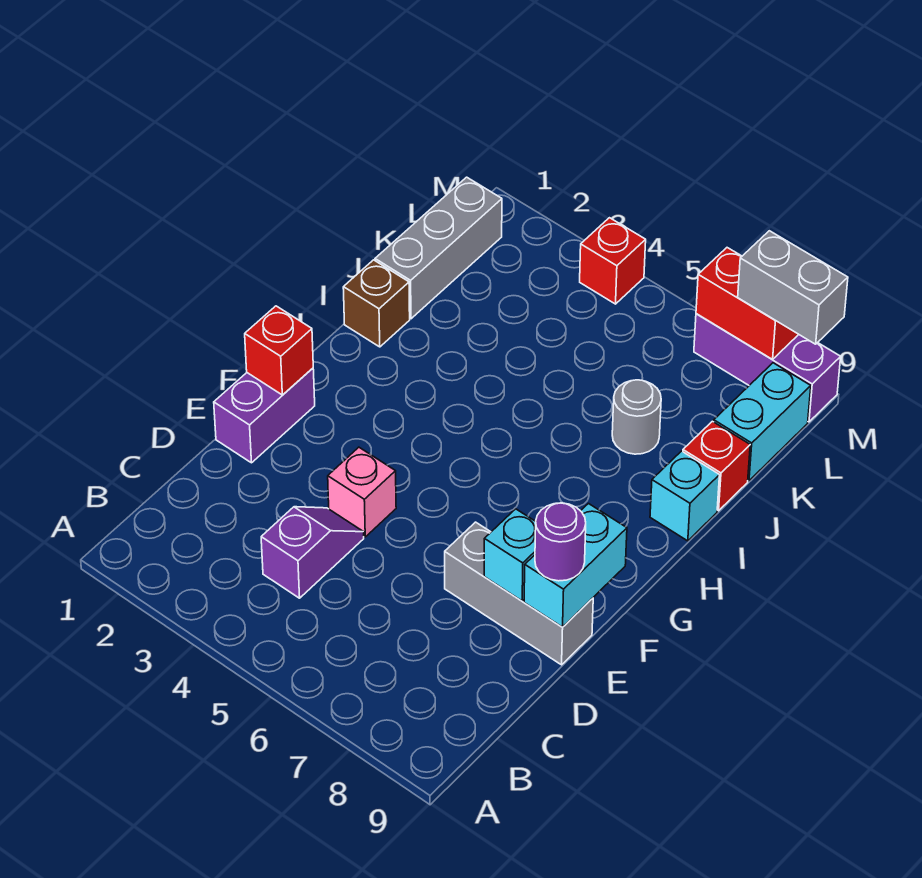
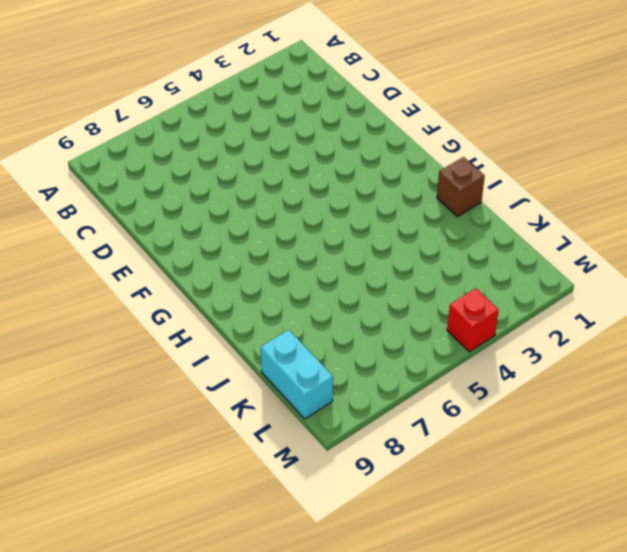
none -> purple 1x2 slope [261,507,364,598]
none -> purple 1x2 brick [214,368,315,463]
none -> pink 1x1 brick [328,447,396,537]

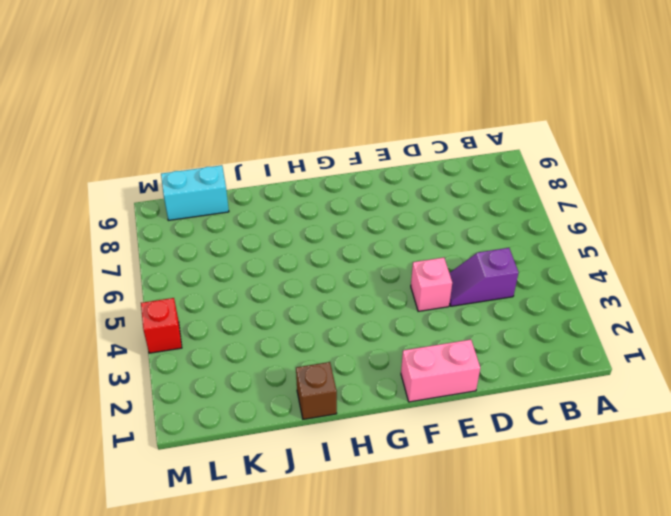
pink 1x2 brick [401,340,480,402] -> purple 1x2 brick [214,368,315,463]
none -> grey 1x3 brick [445,522,593,665]
none -> cyan 1x1 brick [650,451,720,541]
none -> grey 1x3 brick [375,177,502,319]

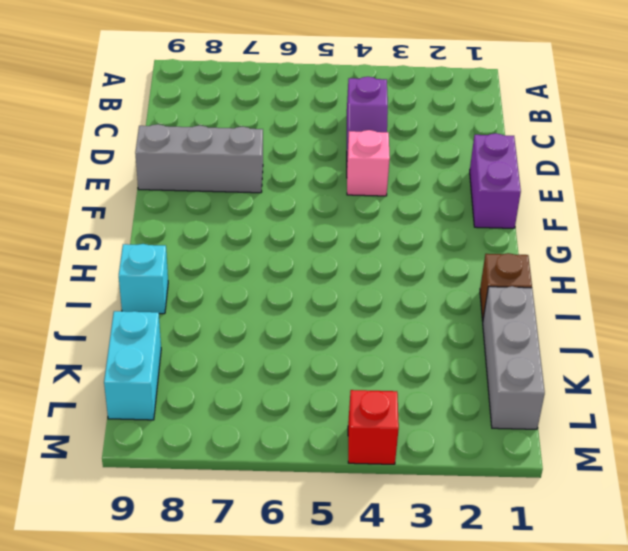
none -> grey 1x1 round brick [612,380,661,454]
none -> red 1x1 brick [683,421,750,511]
none -> purple 1x3 brick [694,314,841,422]

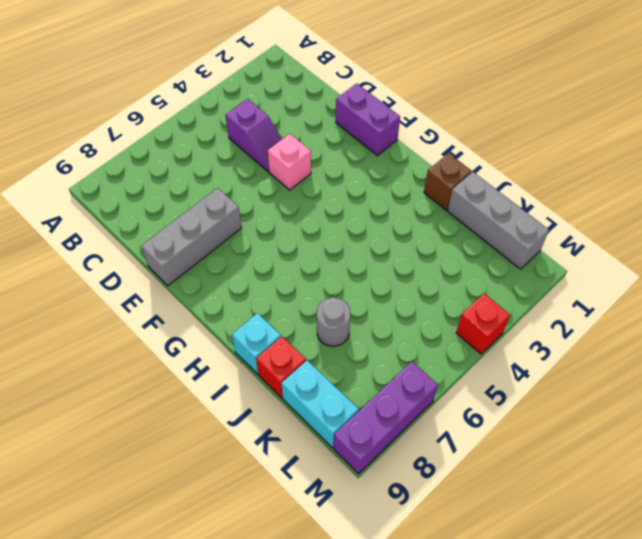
none -> cyan 1x1 brick [484,509,536,601]
none -> cyan 1x2 brick [524,504,627,627]
none -> red 1x1 brick [245,306,313,395]

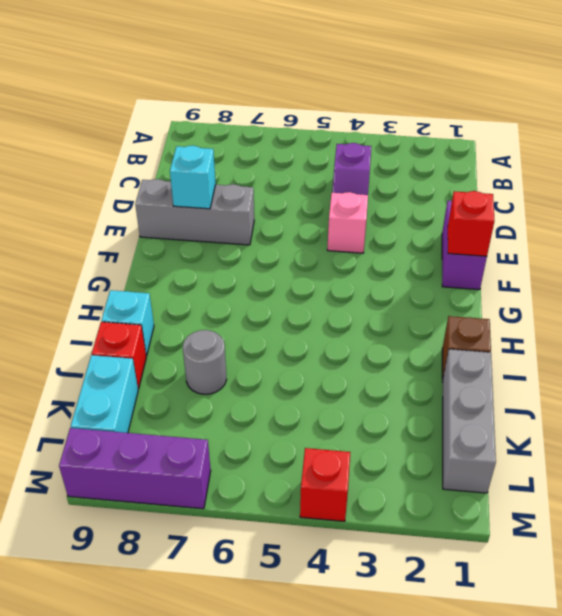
none -> cyan 1x2 brick [524,504,627,627]
none -> red 1x2 brick [696,248,799,359]
none -> purple 1x1 round brick [535,503,586,581]

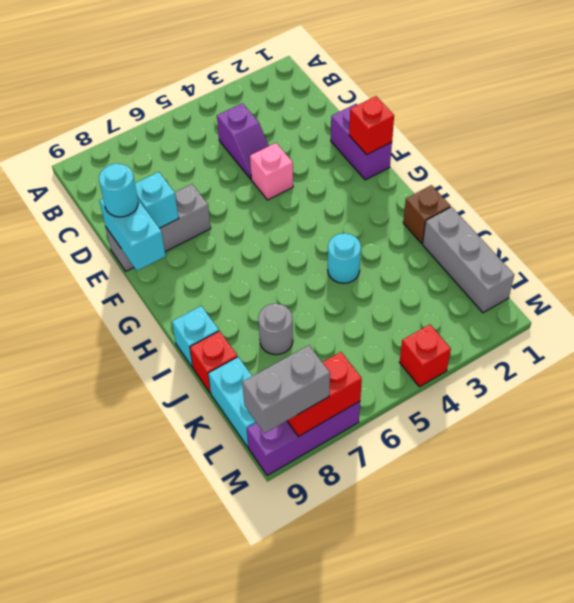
cyan 1x1 round brick [99,164,138,217] -> purple 1x1 round brick [535,503,586,581]
cyan 1x1 round brick [328,233,361,283] -> none

